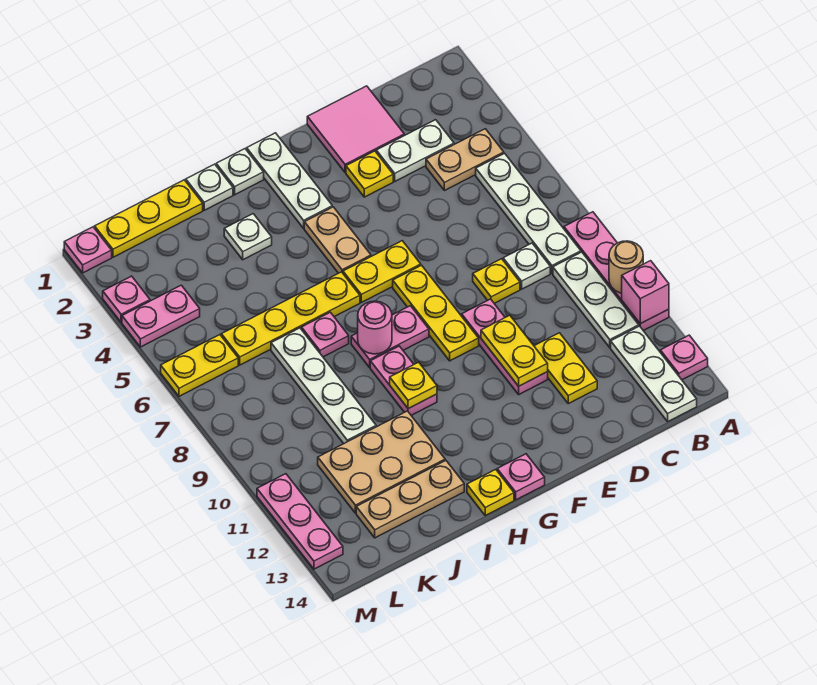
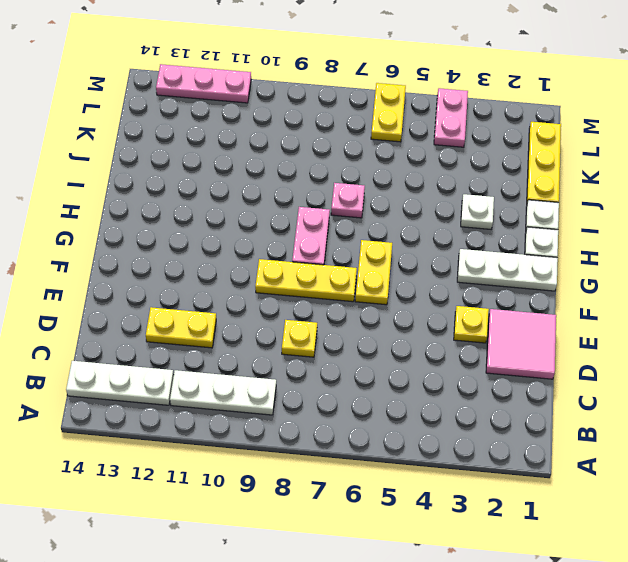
none -> pink 1x4 plate [564,212,669,331]
none -> pink 1x1 plate [660,335,708,380]
none -> tan 1x2 plate [426,129,504,191]
none -> white 1x4 plate [476,153,581,274]

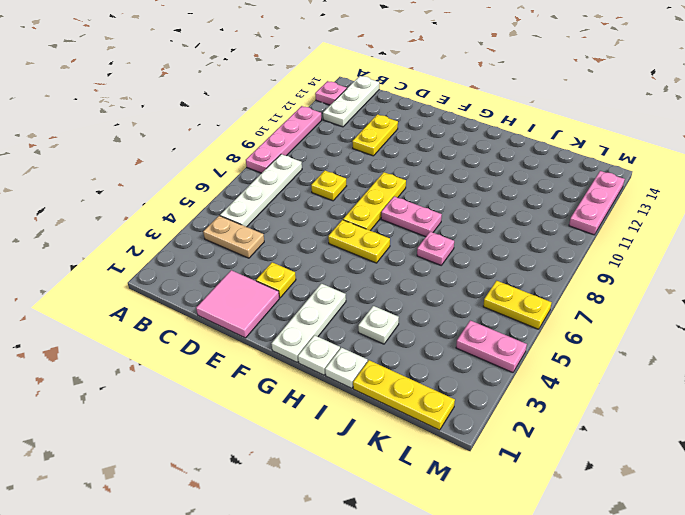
none -> white 1x3 plate [553,252,639,348]
none -> white 1x2 plate [376,120,454,181]
none -> white 1x1 plate [503,243,550,289]
none -> pink 1x3 plate [462,299,548,394]

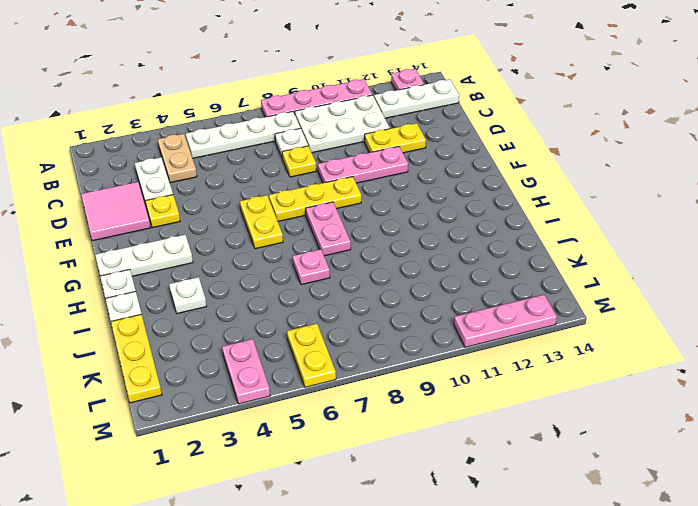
white 2x3 plate [295,95,390,153] -> white 1x3 plate [553,252,639,348]
none -> tan 1x2 plate [304,207,371,273]
none -> pink 1x1 plate [497,454,545,500]
none -> yellow 1x4 plate [221,272,360,365]
none -> pink 1x2 plate [370,346,437,415]

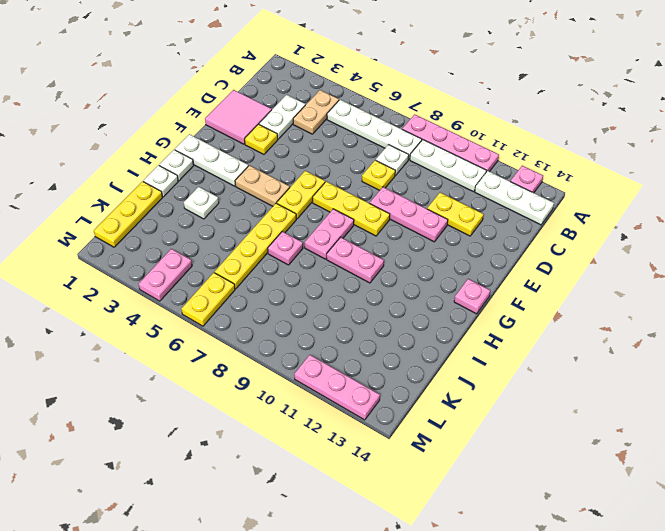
none -> yellow 1x1 plate [467,469,514,516]
none -> tan 2x3 plate [318,411,445,513]
none -> tan 1x3 plate [356,460,464,538]
none -> white 1x4 plate [271,328,376,444]

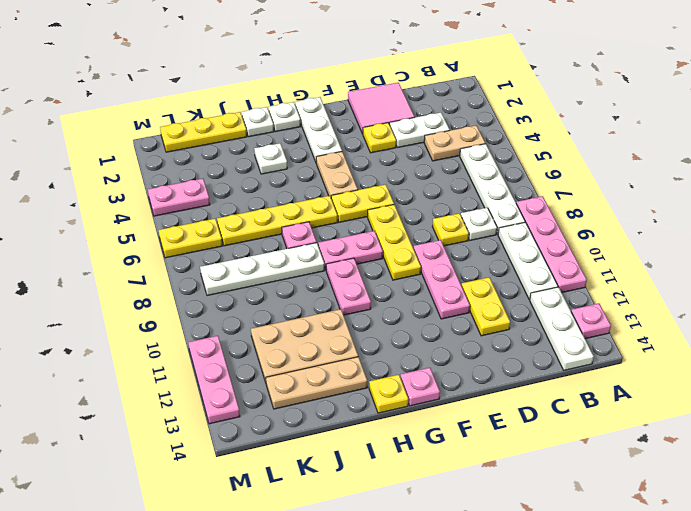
white 1x4 plate [200,243,325,296] -> white 1x4 plate turned to [271,328,376,444]
none -> pink 1x1 plate [64,227,112,273]
none -> pink 1x1 plate [103,276,150,322]
none -> tan 1x1 round brick [609,241,643,293]
none -> pink 1x1 brick [622,261,669,324]

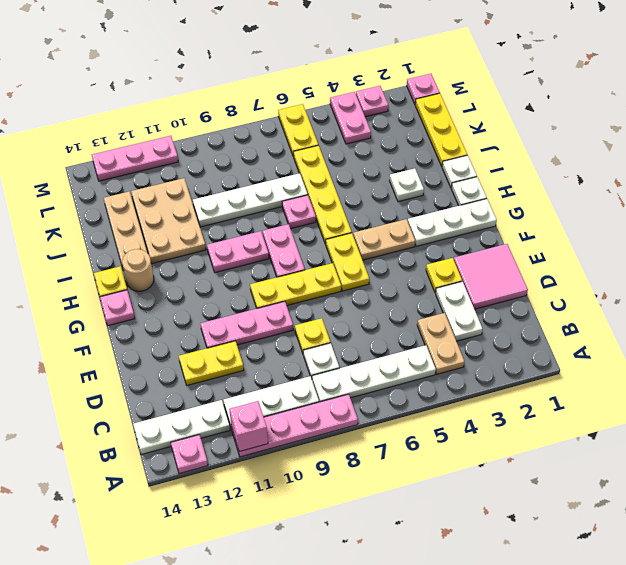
tan 1x1 round brick [122,249,154,291] -> tan 1x1 round brick moved to [609,241,643,293]
none -> yellow 1x2 plate [481,315,548,386]
none -> pink 1x1 round brick [358,301,392,354]
none -> yellow 1x1 plate [390,362,437,409]

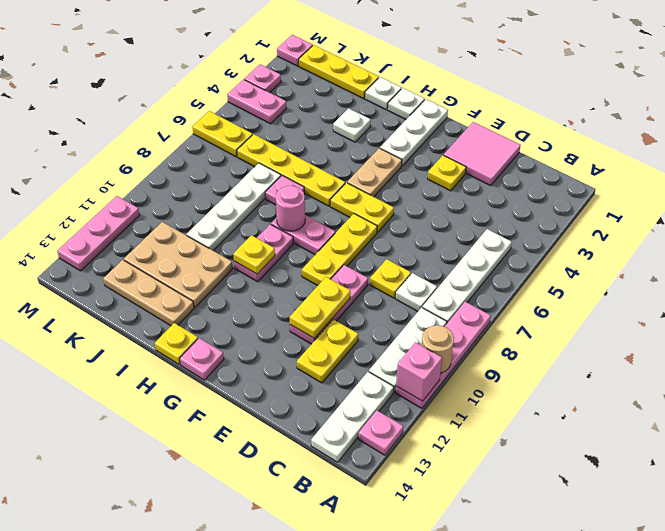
none -> tan 1x2 plate [426,129,504,191]
none -> white 1x2 plate [376,120,454,181]

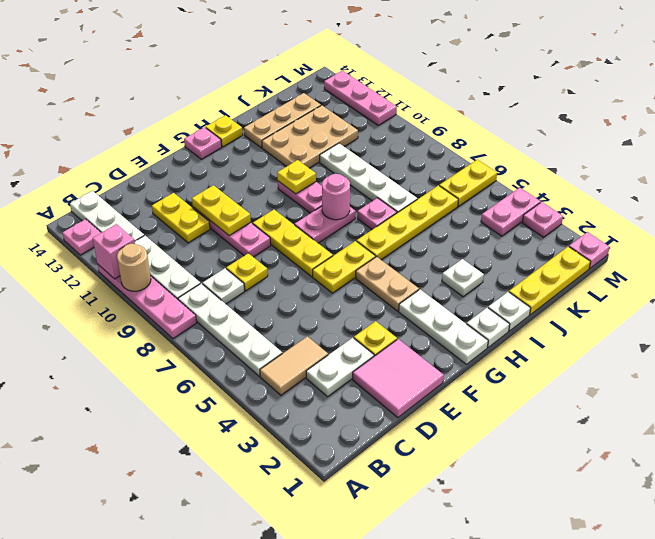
tan 1x2 tile [260,336,328,395] -> tan 1x2 plate [426,129,504,191]

